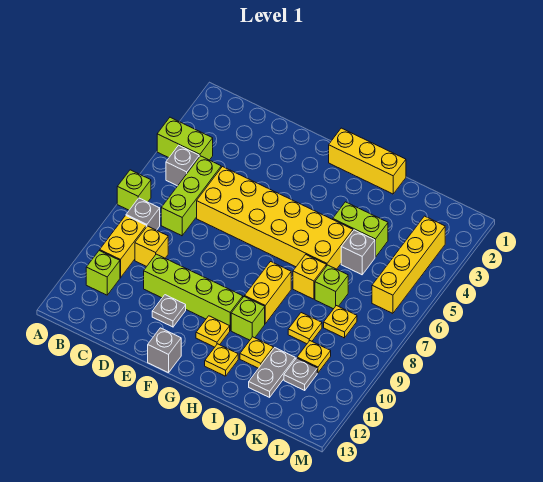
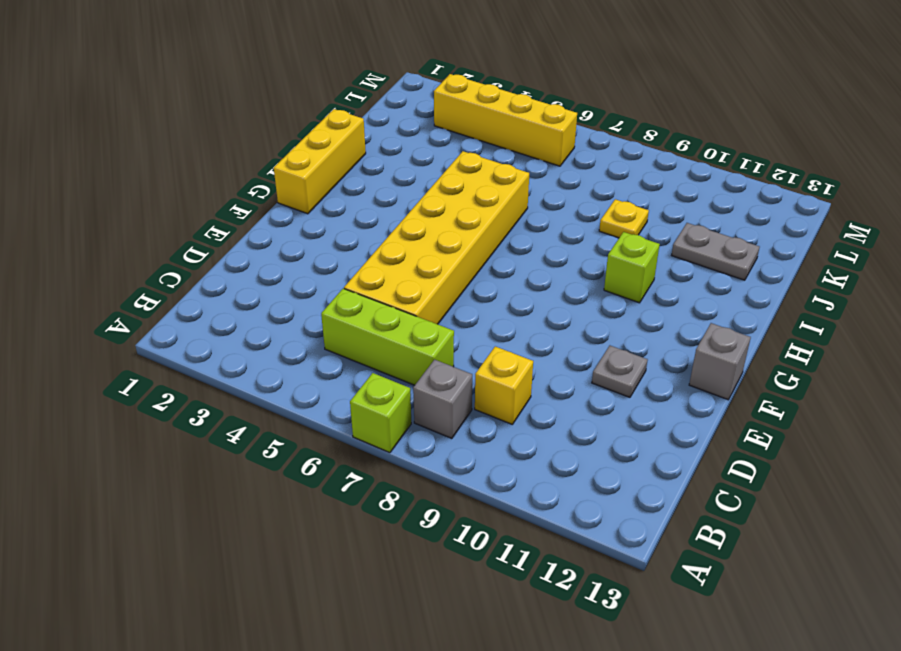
none -> lime 1x2 brick [157,117,213,160]
none -> grey 1x1 brick [166,145,199,186]
none -> yellow 1x2 brick [100,216,146,278]

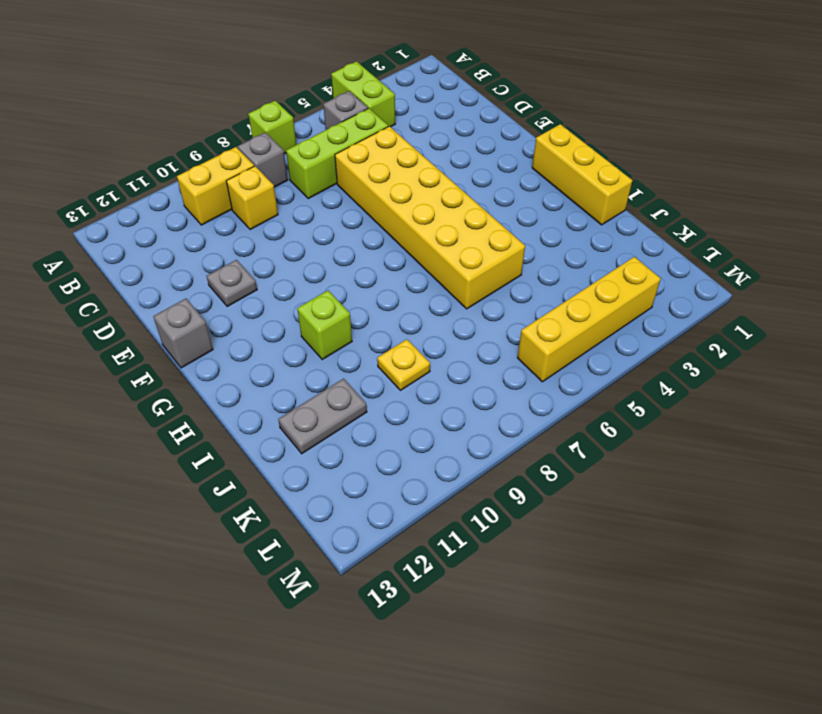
none -> lime 1x1 brick [86,250,120,295]
none -> lime 1x4 brick [144,254,243,330]
none -> yellow 1x1 plate [196,316,230,347]

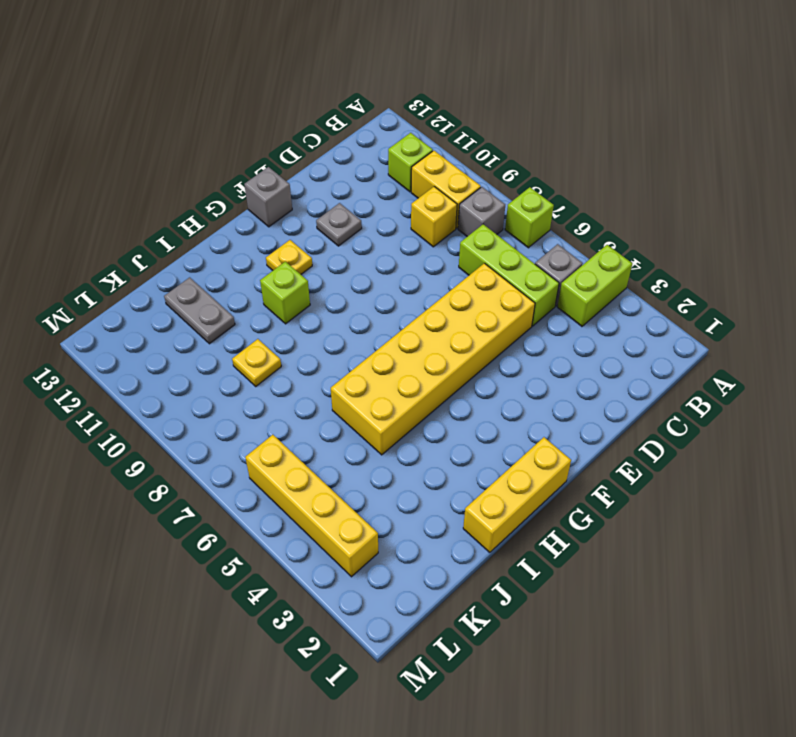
none -> lime 1x4 brick [144,254,243,330]
none -> yellow 1x2 brick [245,262,291,323]
none -> yellow 1x1 plate [205,344,238,376]

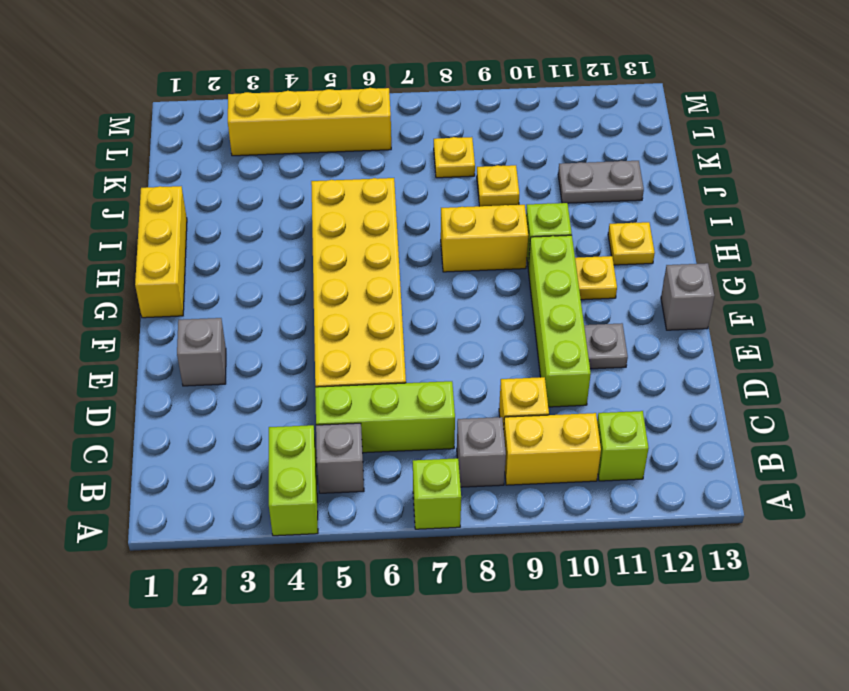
grey 1x1 brick [177,318,226,386] -> grey 1x1 brick moved to [341,230,375,275]
none -> lime 1x2 brick [333,202,388,257]
none -> yellow 1x1 brick [293,255,326,299]
none -> yellow 1x1 plate [240,337,274,368]

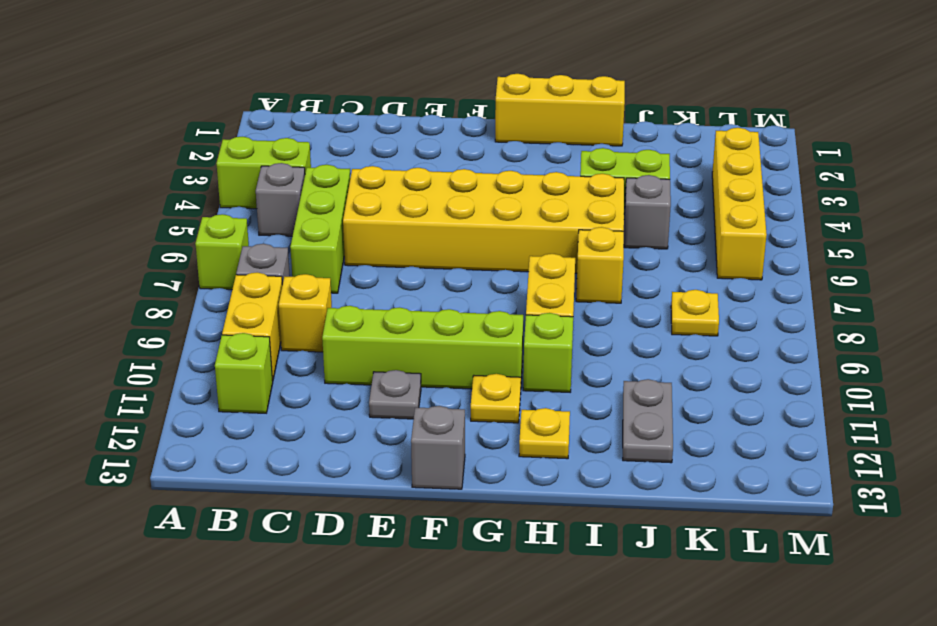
none -> yellow 1x1 plate [240,337,274,368]
none -> lime 1x1 brick [315,265,348,309]
none -> yellow 1x1 plate [288,313,322,344]

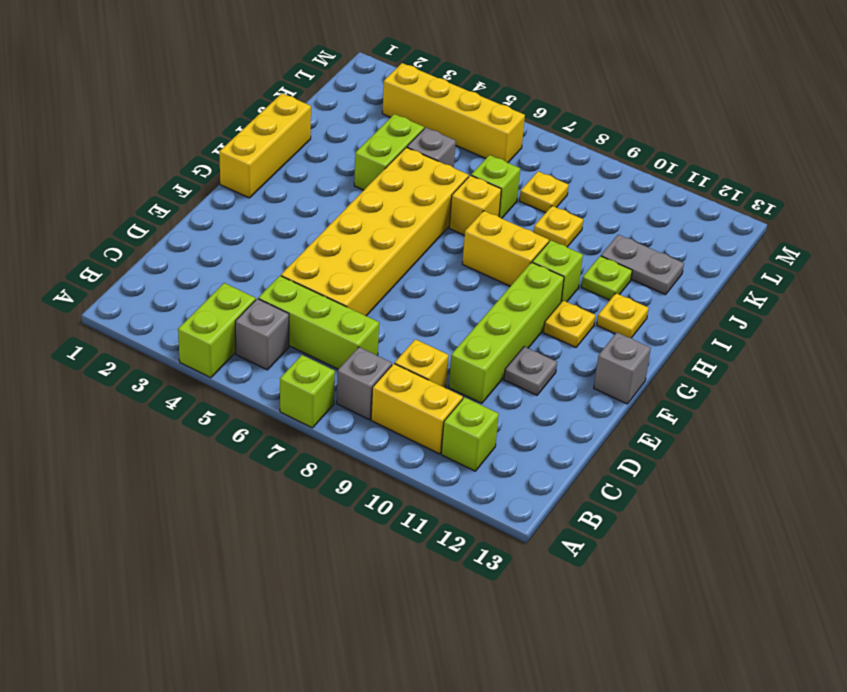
lime 1x1 plate [581,256,632,300] -> yellow 1x1 plate [240,337,274,368]
none -> yellow 1x1 plate [297,341,331,373]
none -> grey 1x1 plate [284,358,317,390]

